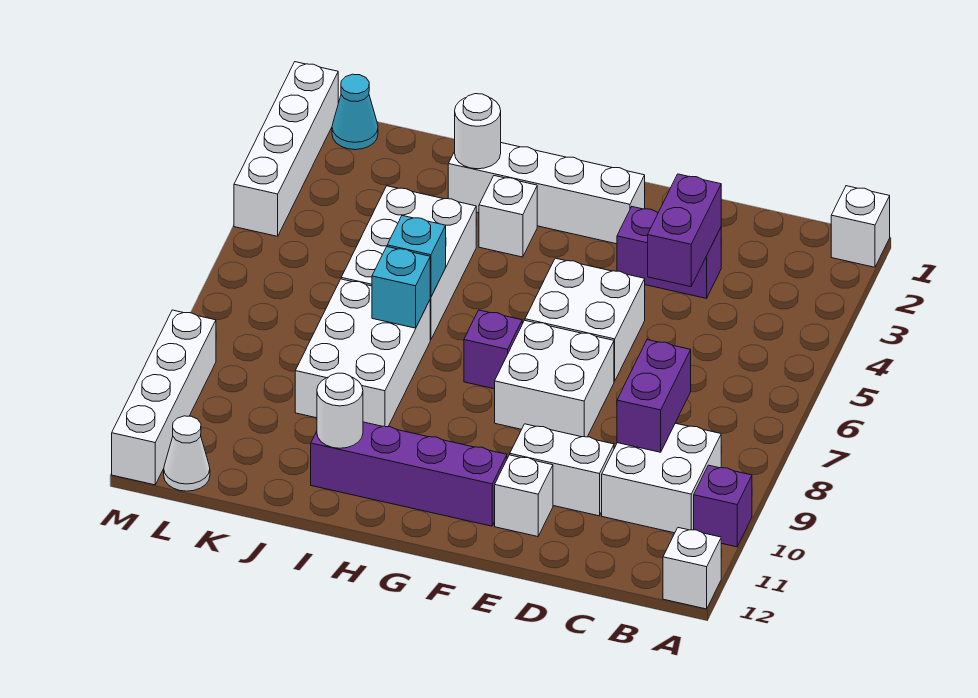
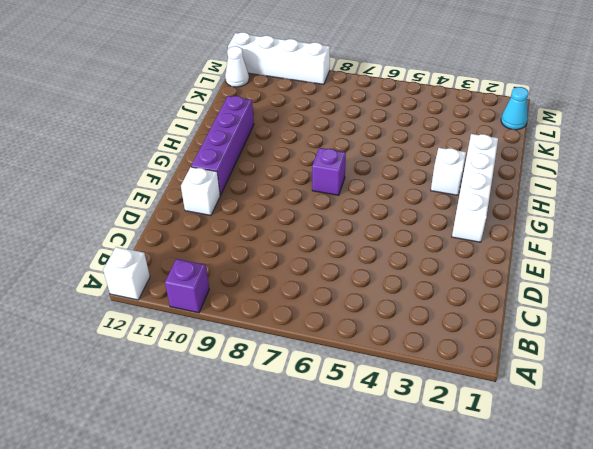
none -> white 1x1 brick [831,186,890,267]
none -> white 2x2 brick [602,423,721,533]
none -> purple 1x2 brick [617,207,721,298]

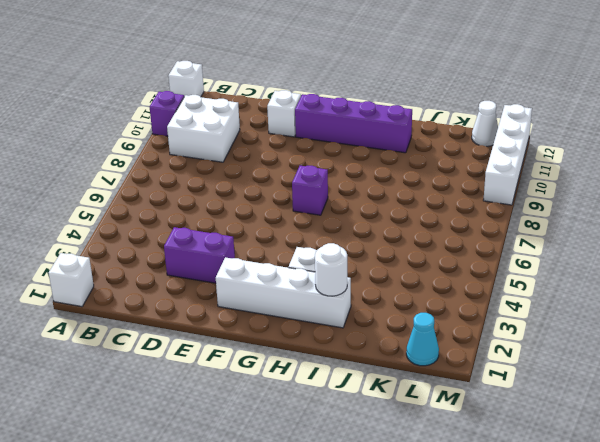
none -> white 1x2 brick [510,424,614,516]
none -> white 2x2 brick [525,258,645,381]
none -> white 2x2 brick [495,320,614,437]

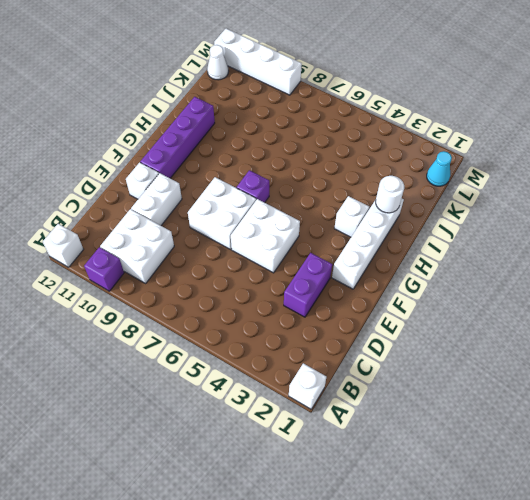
none -> white 2x3 brick [341,186,476,340]
none -> white 2x3 brick [295,279,430,427]
none -> white 1x4 brick [234,62,338,236]

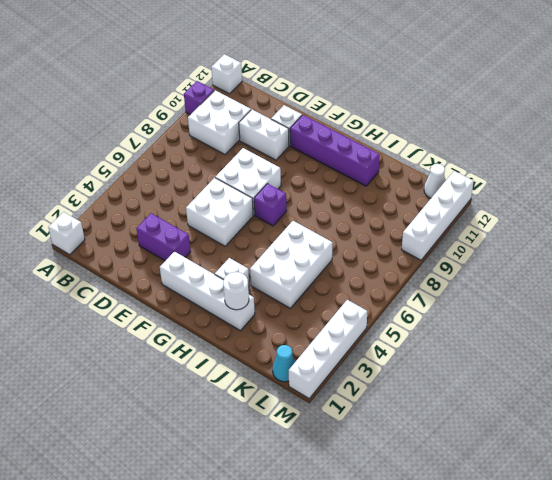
none -> white 2x3 brick [295,279,430,427]
none -> purple 1x2 brick [617,340,691,452]
none -> purple 1x2 brick [648,174,721,287]

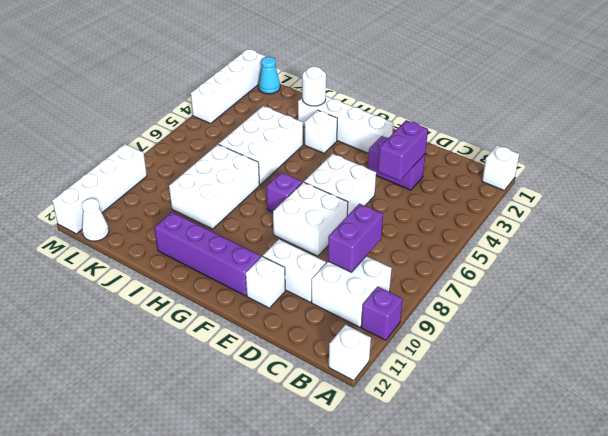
none -> cyan 1x1 brick [387,216,446,297]
none -> cyan 1x1 brick [372,247,430,328]
none -> white 1x1 round brick [317,373,363,448]

